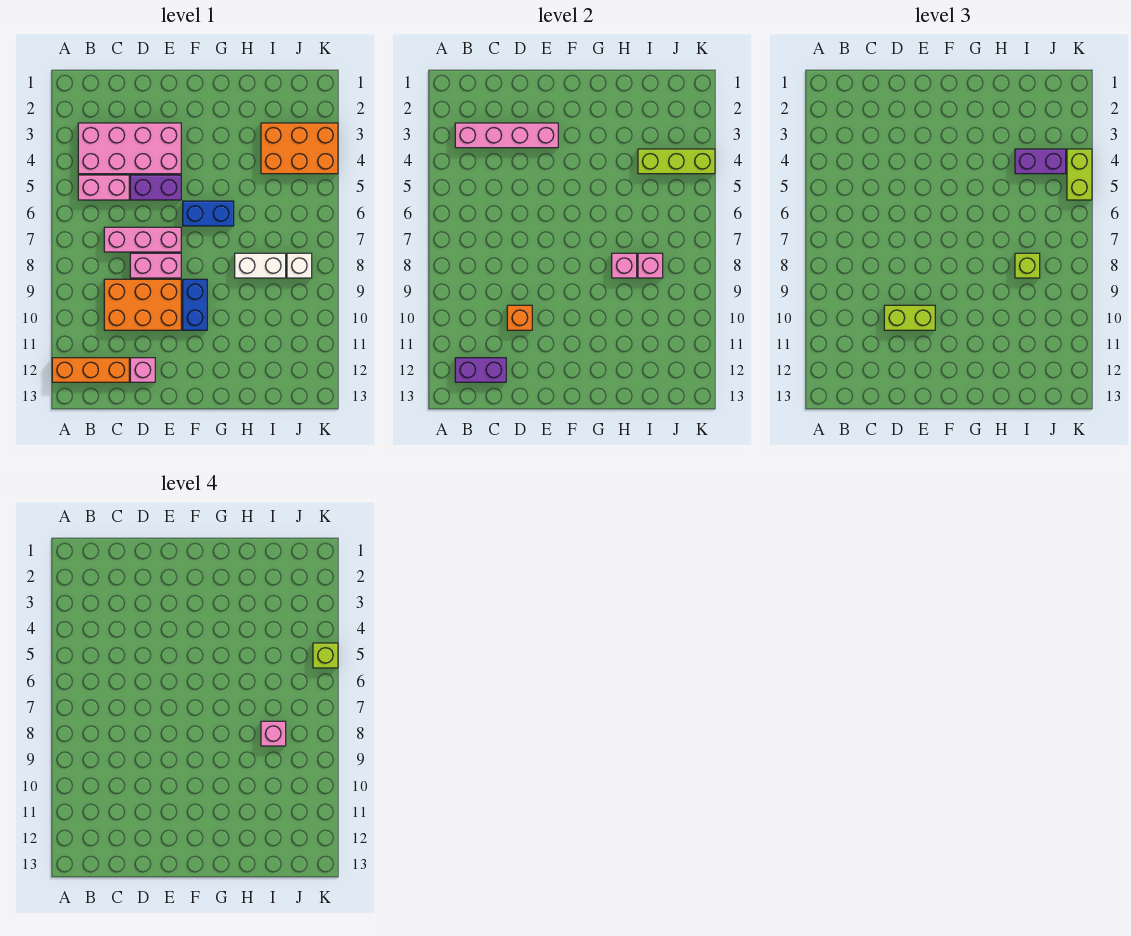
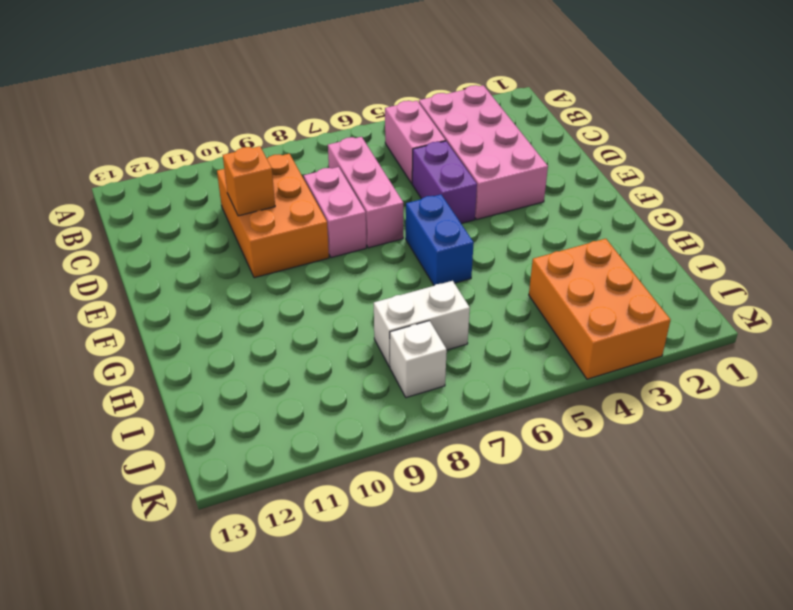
white 1x2 brick [374,281,470,367] -> white 1x2 brick turned to [235,253,286,278]
none -> orange 1x3 brick [52,358,129,382]
none -> pink 1x1 brick [130,358,155,382]
none -> blue 1x2 brick [183,279,207,330]

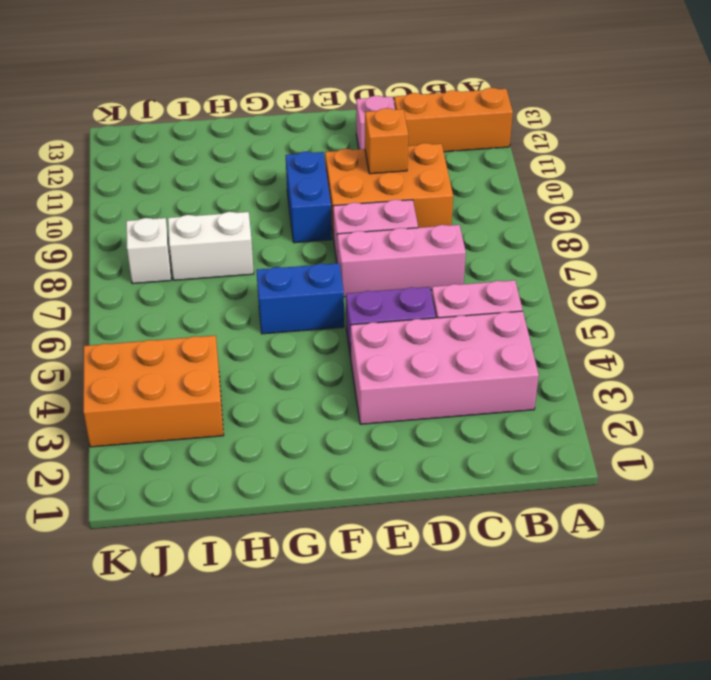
none -> pink 1x4 brick [455,123,558,148]
none -> purple 1x2 brick [455,358,506,382]
none -> pink 1x1 brick [612,253,637,278]

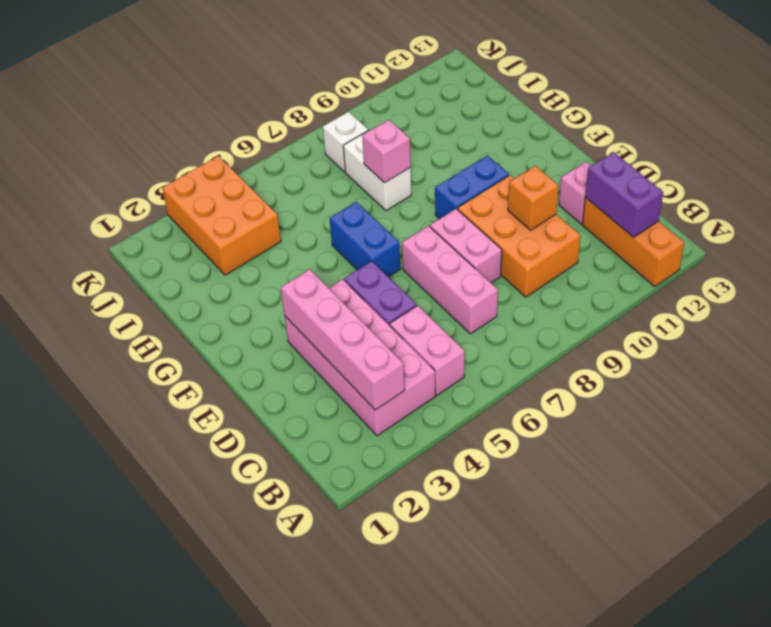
none -> lime 1x3 brick [638,149,715,174]
none -> pink 1x1 brick [638,253,663,278]
none -> lime 1x2 brick [884,305,935,330]

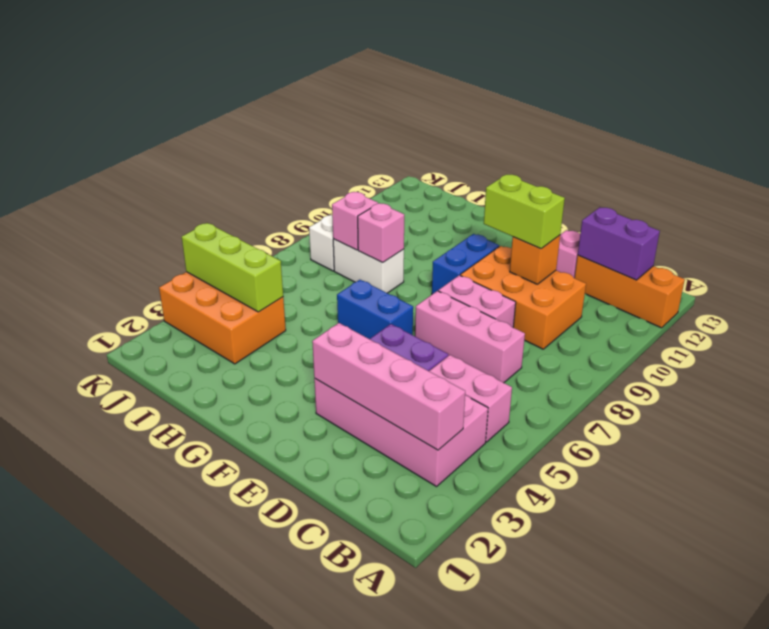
none -> purple 1x2 brick [1015,149,1066,174]
none -> lime 1x1 brick [1015,253,1040,278]
none -> lime 1x2 brick [1067,149,1092,200]

